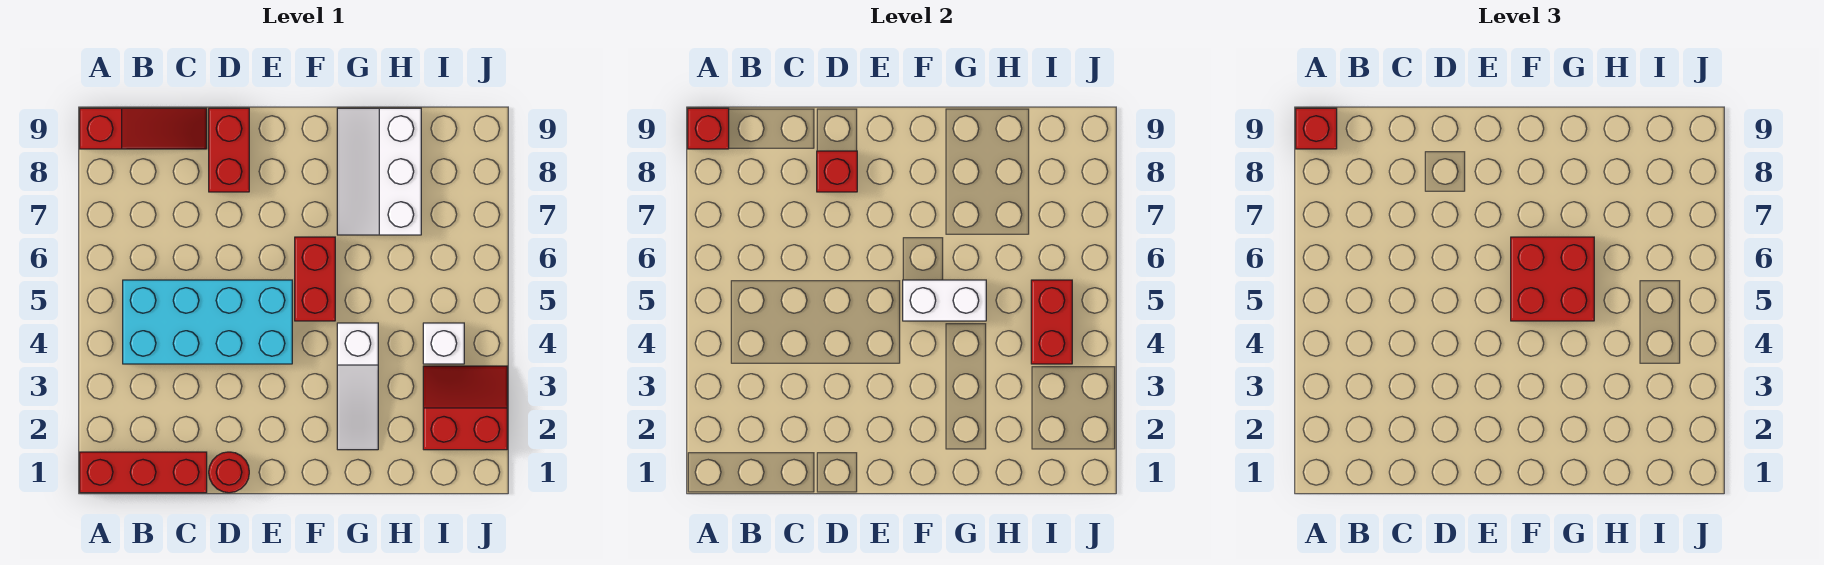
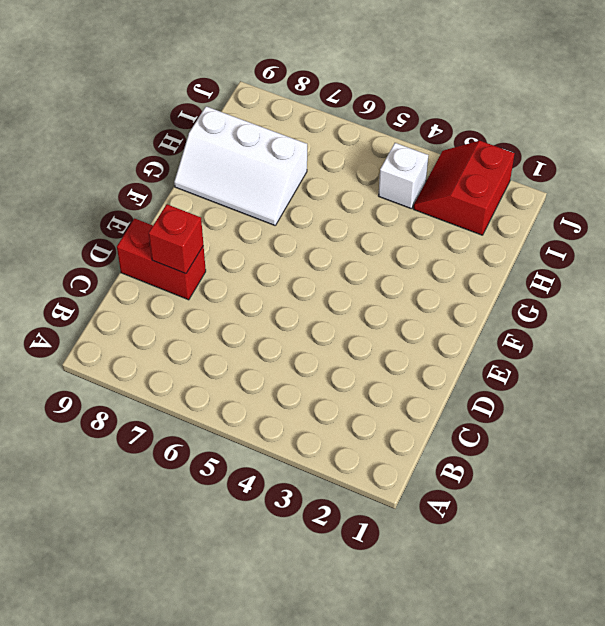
none -> red 1x3 brick [80,452,207,493]
none -> red 1x3 slope [80,108,207,149]
none -> cyan 2x4 brick [123,280,292,364]

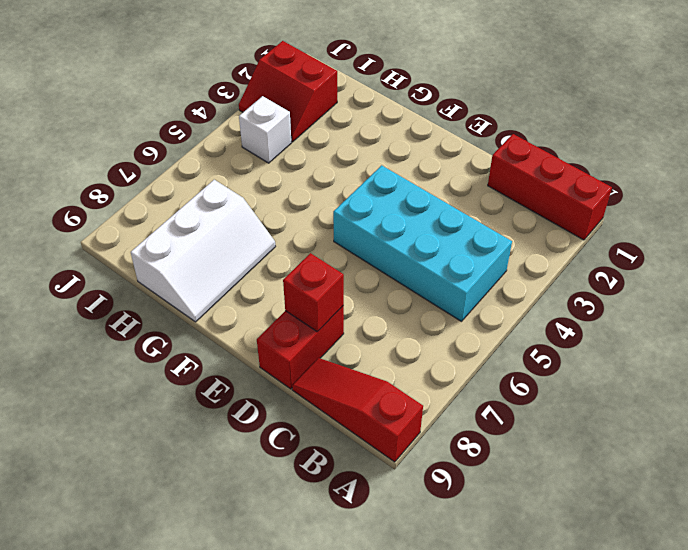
none -> red 1x1 round brick [209,452,249,493]
none -> red 1x2 brick [295,237,335,321]
none -> white 1x3 slope [337,323,378,450]

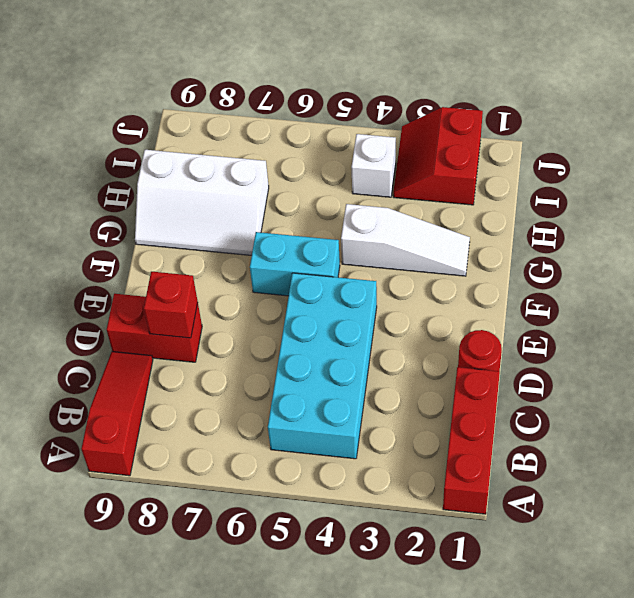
cyan 1x2 brick [250,232,340,296] -> red 1x2 brick [295,237,335,321]
none -> red 1x1 brick [688,108,729,149]
none -> white 1x2 brick [903,280,986,321]
none -> red 1x2 brick [1031,280,1072,364]

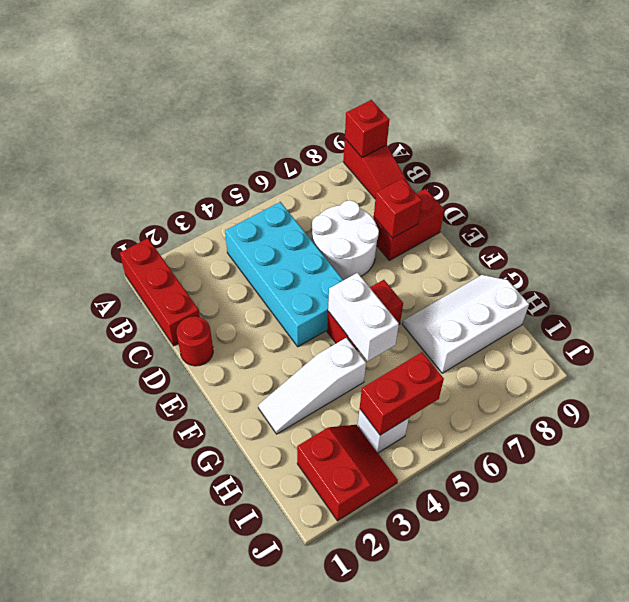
white 2x2 round brick [312,200,379,280] -> none
none -> red 1x1 brick [1296,108,1337,149]
none -> red 2x2 brick [1511,237,1594,321]

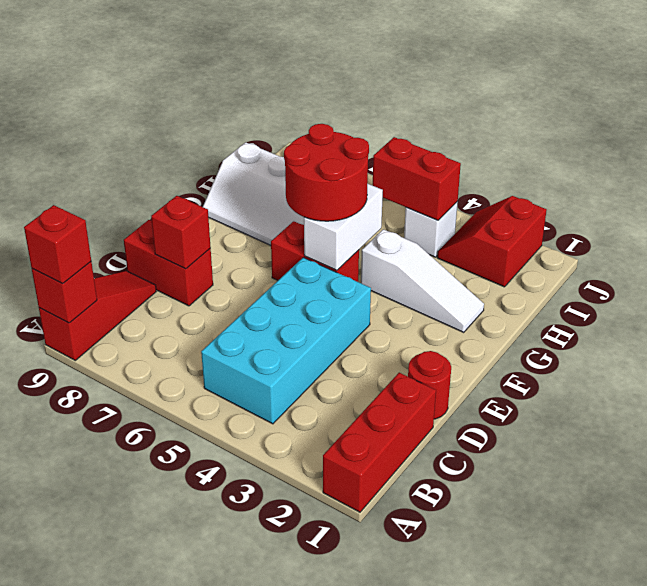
red 2x2 round brick [284,124,369,221] -> red 2x2 brick [1511,237,1594,321]

